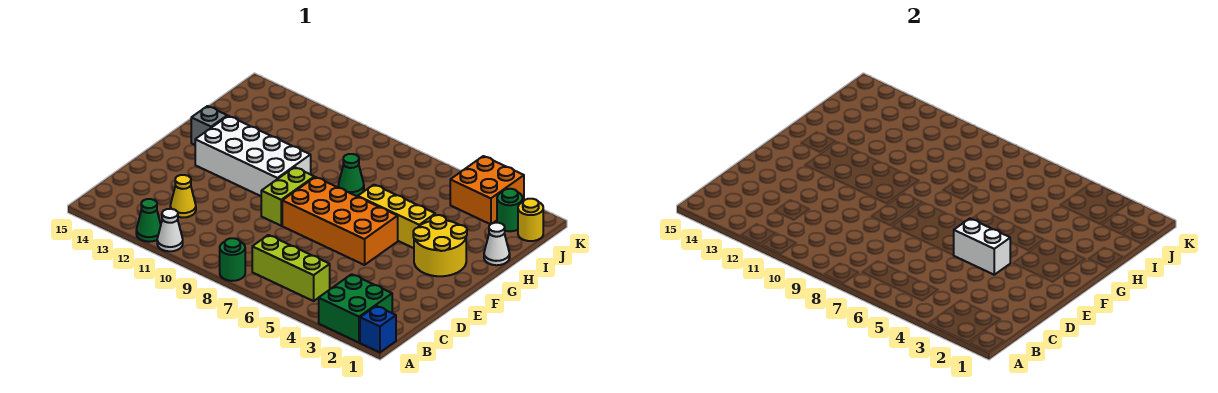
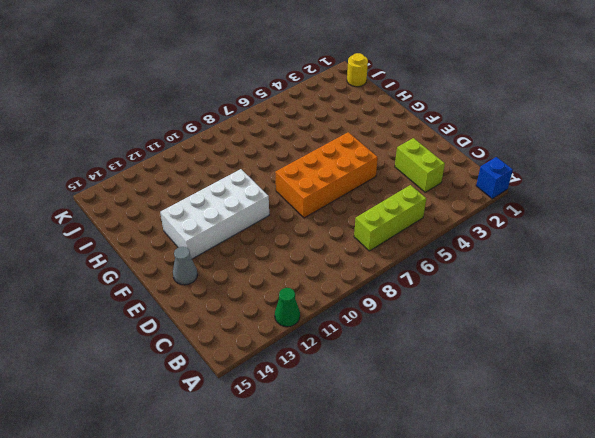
lime 1x2 brick [395,138,445,192] -> lime 1x2 brick moved to [261,167,314,226]
grey 1x1 cone [173,247,198,285] -> none
none -> green 2x2 brick [319,274,392,343]
none -> green 1x1 round brick [220,238,245,281]
none -> white 1x1 cone [157,209,183,251]

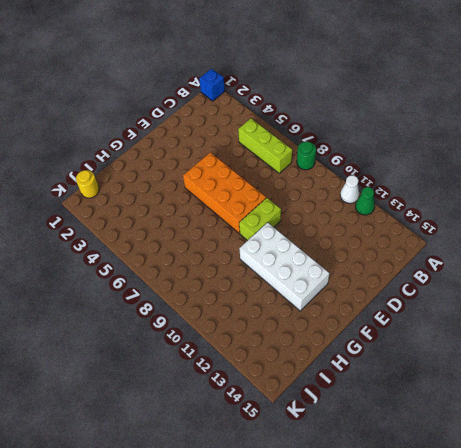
none -> green 2x2 brick [319,274,392,343]
none -> yellow 1x1 cone [170,175,196,217]
none -> yellow 2x2 round brick [413,215,467,276]

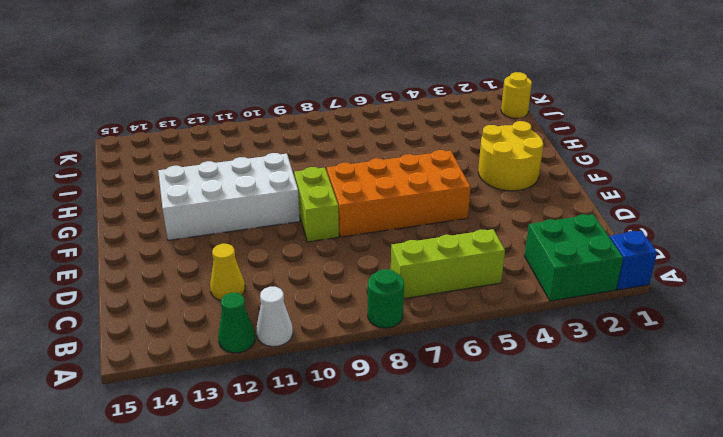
none -> yellow 1x3 brick [358,185,435,248]
none -> grey 1x1 brick [191,106,227,145]
none -> white 1x1 cone [484,223,510,265]

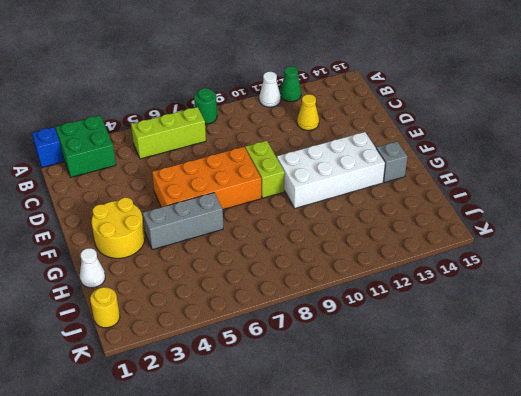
grey 1x3 brick [143,193,223,250] -> yellow 1x3 brick [358,185,435,248]
none -> green 1x1 cone [338,154,364,196]
none -> green 1x1 round brick [497,189,523,231]
none -> orange 2x2 brick [450,156,524,224]

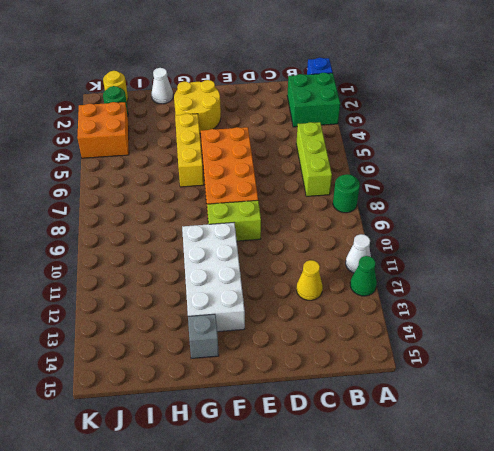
none -> green 1x1 cone [338,154,364,196]
none -> white 1x2 brick [954,219,1010,275]

